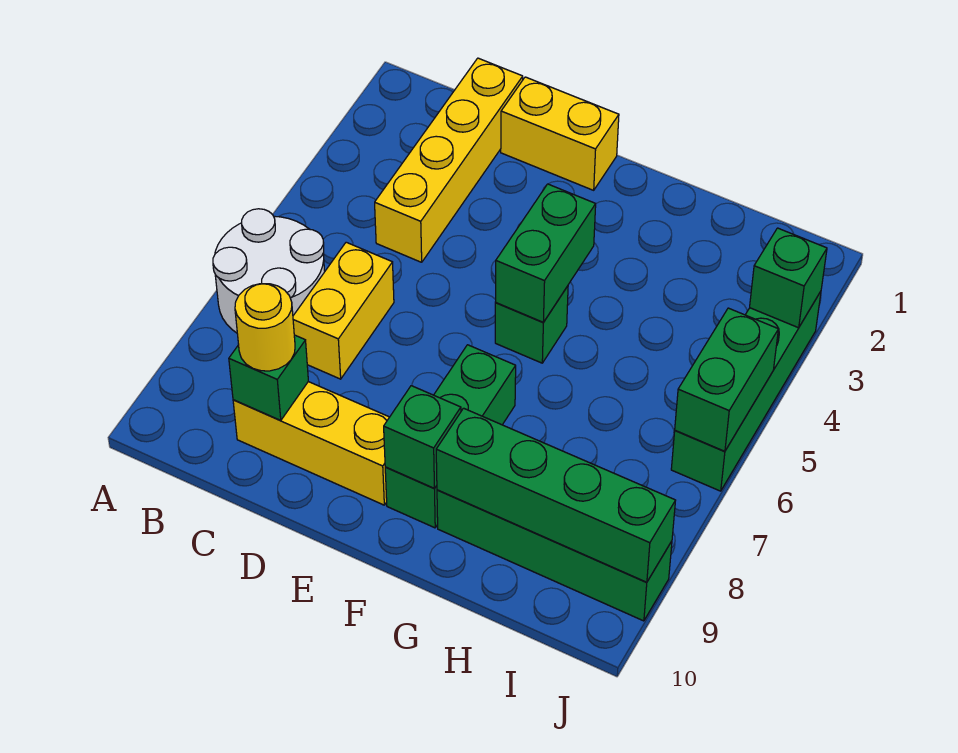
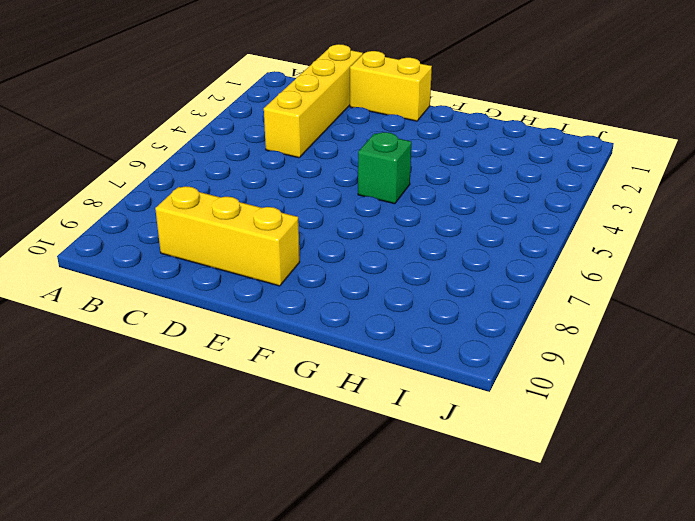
none -> white 2x2 round brick [213,209,325,333]
none -> yellow 1x2 brick [293,242,394,379]
none -> green 1x3 brick [385,345,516,528]

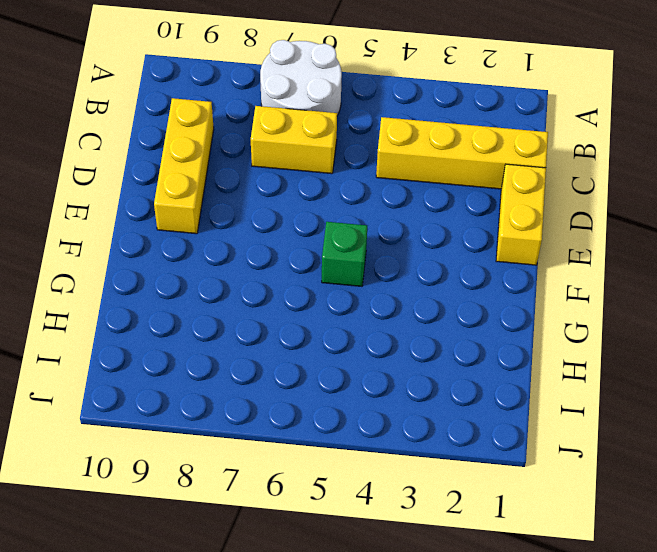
none -> green 1x3 brick [385,345,516,528]
none -> green 1x4 brick [437,490,672,621]
none -> green 1x4 brick [671,291,821,491]

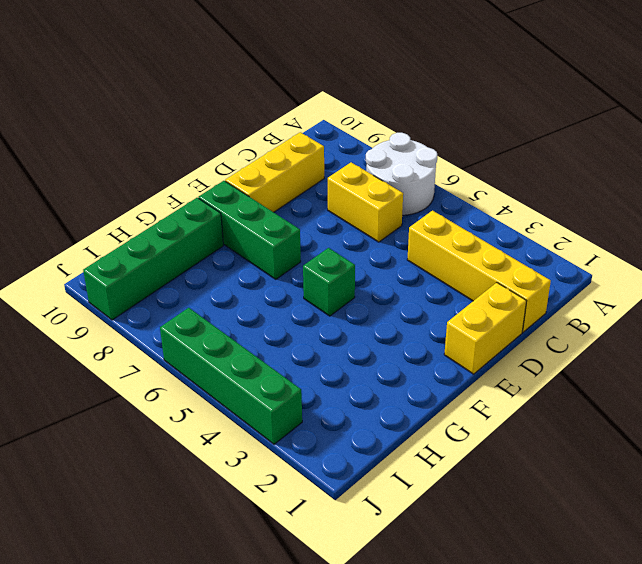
none -> green 1x1 brick [229,335,308,420]
none -> green 1x2 brick [496,184,596,322]
none -> green 1x1 brick [384,386,461,488]

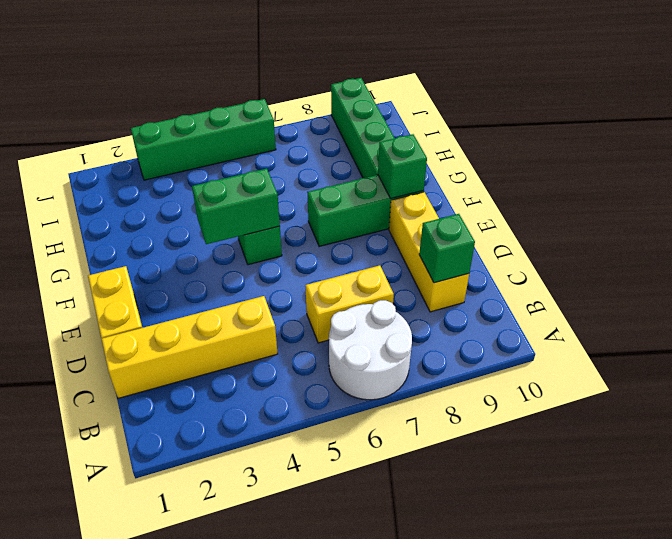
none -> green 1x4 brick [436,408,676,582]
none -> green 1x1 brick [750,228,827,328]
none -> green 1x2 brick [675,308,778,451]

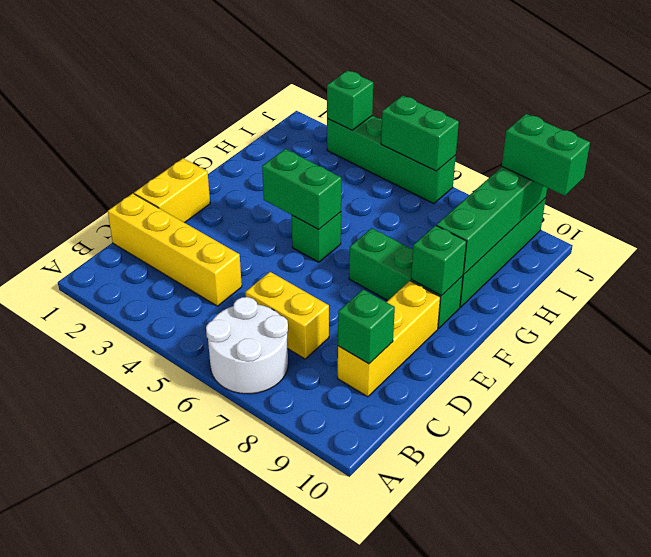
green 1x2 brick [502,114,590,196] -> none
none -> yellow 1x1 round brick [235,284,295,371]

